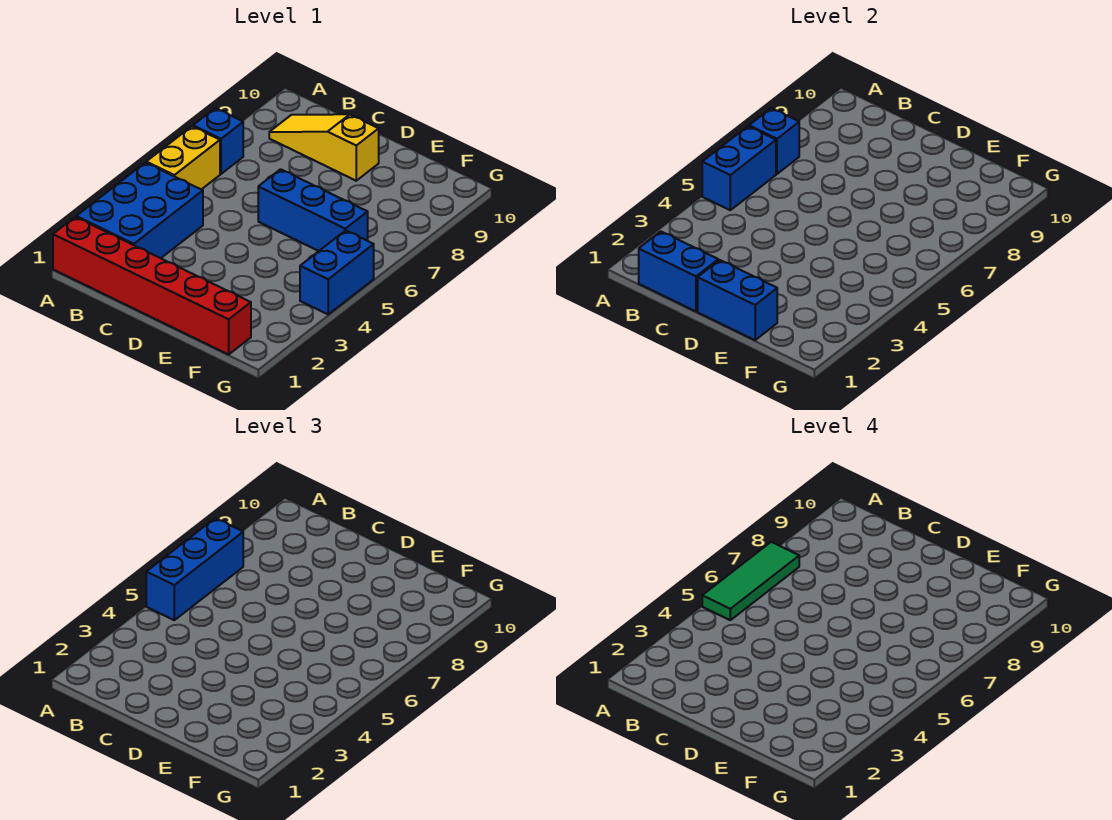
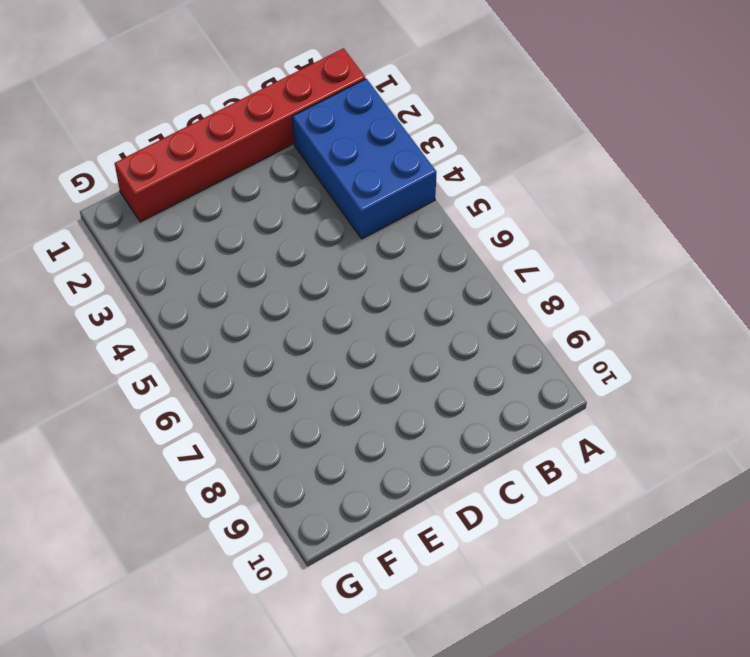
none -> yellow 1x2 brick [146,126,220,190]
none -> blue 1x1 brick [193,108,243,174]
none -> yellow 1x3 slope [269,114,379,181]

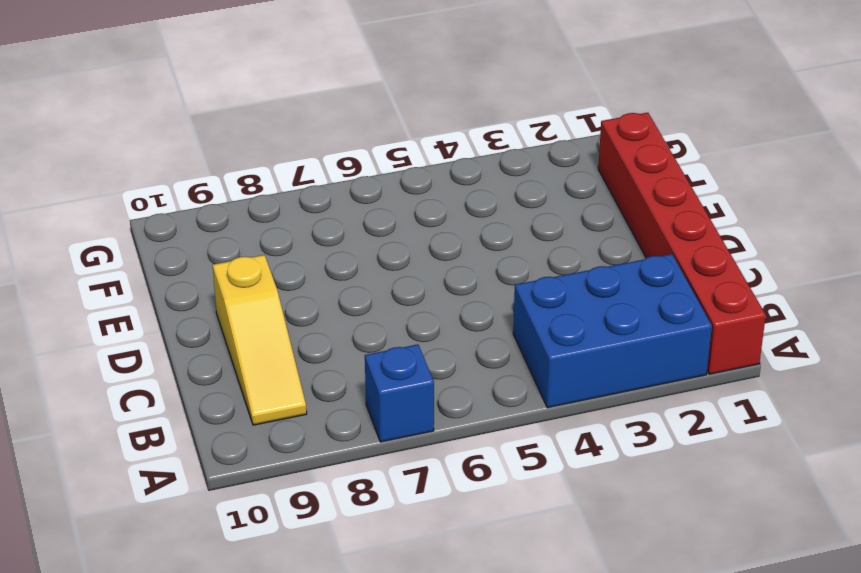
none -> yellow 1x2 brick [146,126,220,190]
none -> blue 1x3 brick [258,169,368,251]
none -> blue 1x2 brick [300,230,374,314]

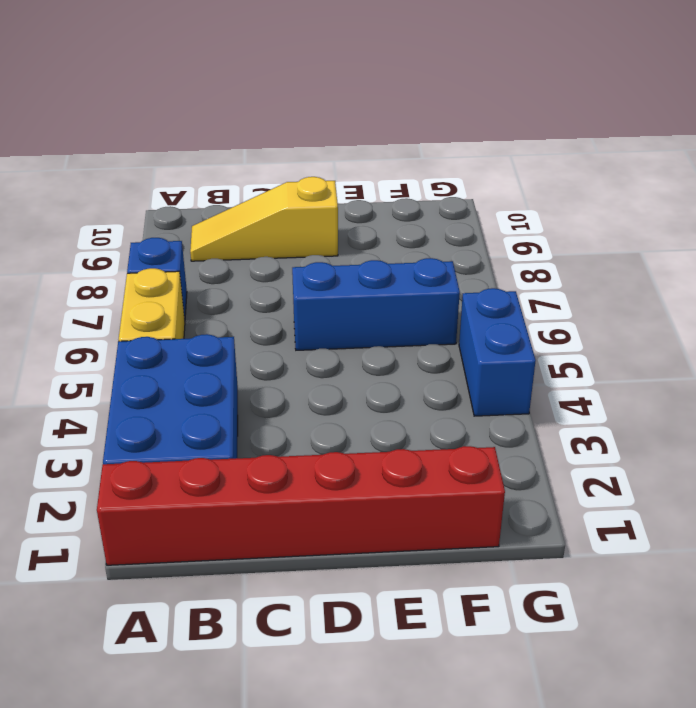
none -> blue 1x2 brick [702,126,776,210]
none -> blue 1x1 brick [749,108,799,174]
none -> blue 1x2 brick [639,231,718,311]

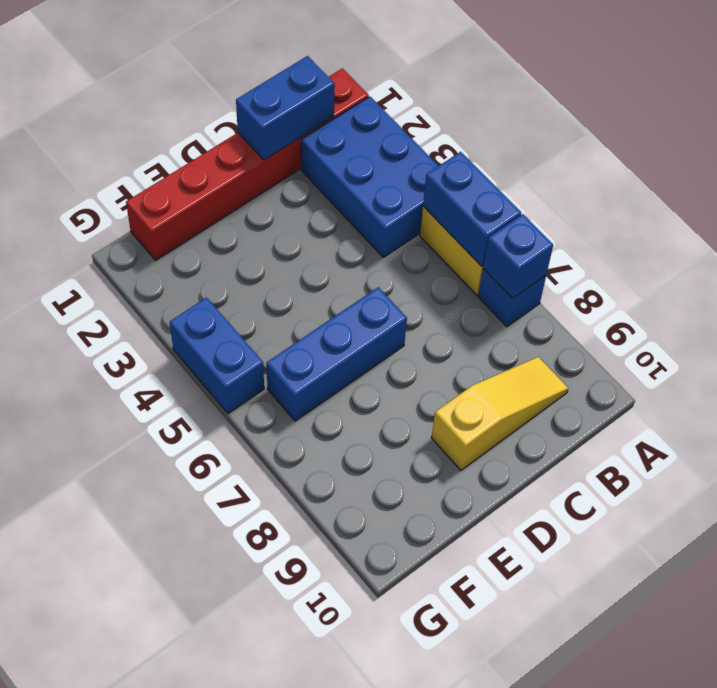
none -> blue 1x2 brick [698,260,777,340]
none -> blue 1x3 brick [146,518,243,620]
none -> green 1x3 tile [702,542,799,620]

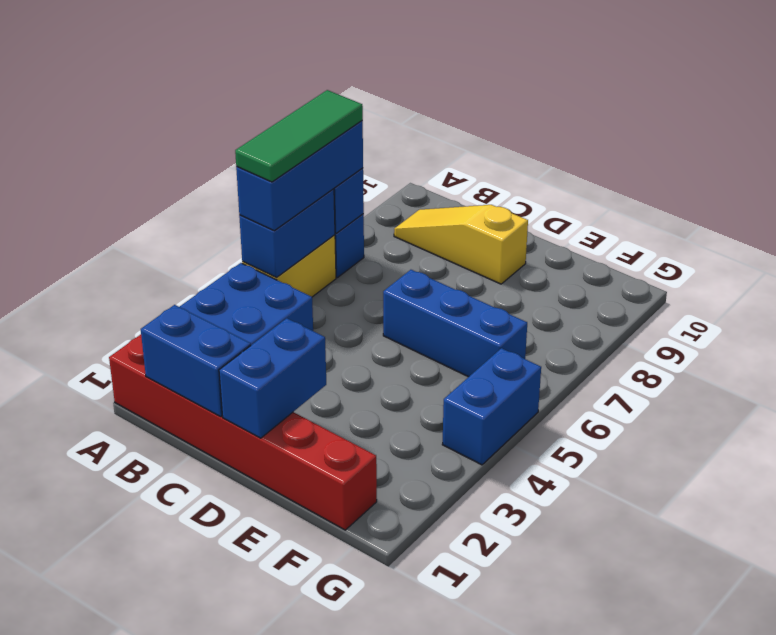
blue 1x2 brick [219,318,326,438] -> blue 1x2 brick turned to [698,260,777,340]

